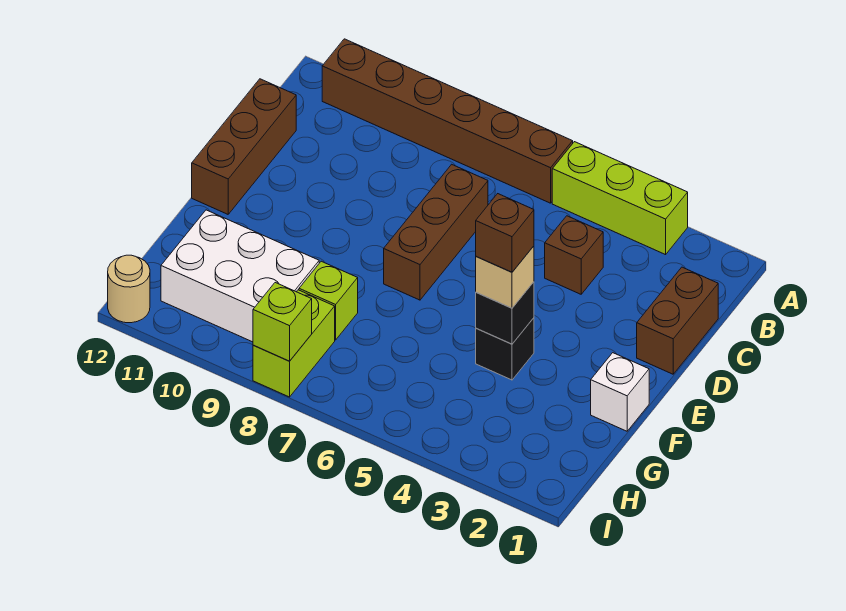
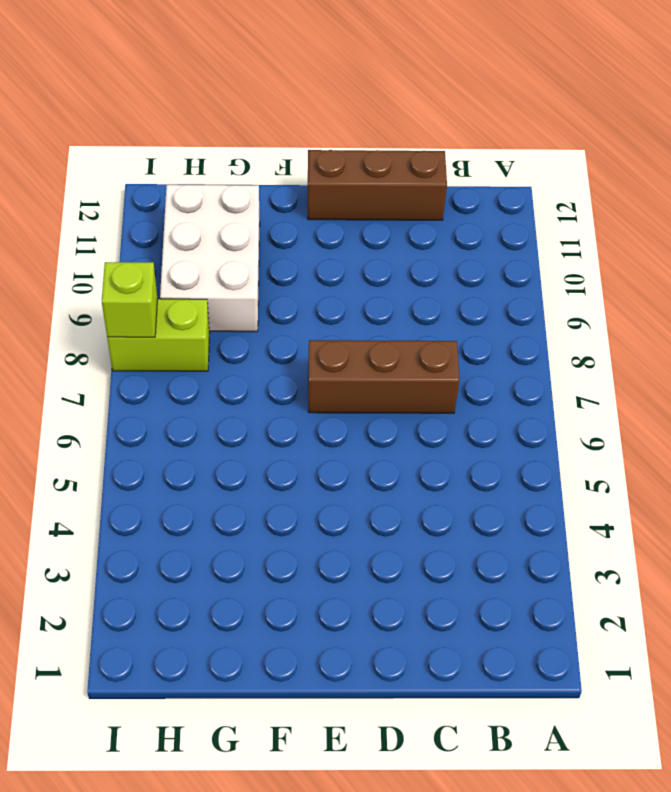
none -> lime 1x3 brick [552,142,688,255]
none -> brown 1x6 brick [322,39,573,203]
none -> brown 1x2 brick [637,267,718,374]

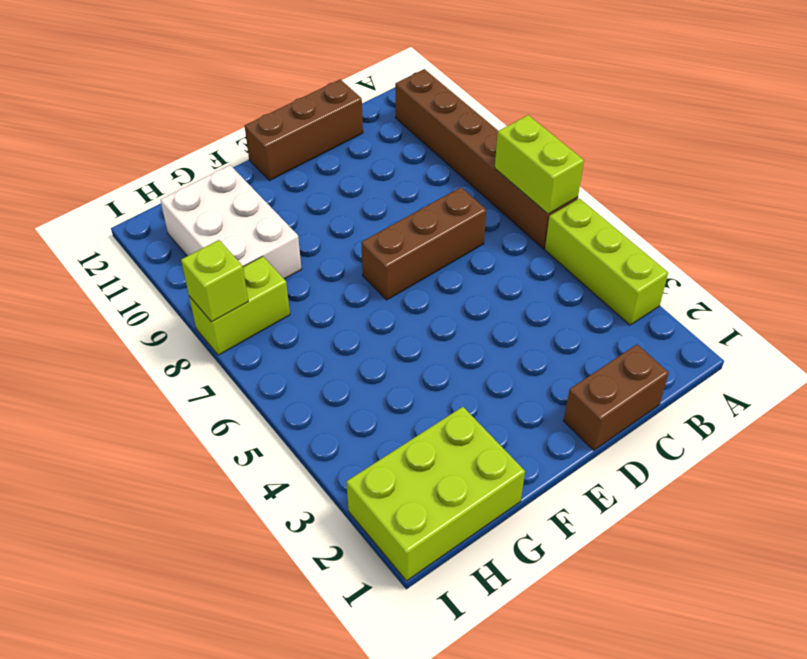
lime 1x2 brick [495,115,584,214] -> none
lime 2x3 brick [346,407,525,581] -> none
none -> brown 1x1 brick [545,216,603,294]
none -> white 1x1 brick [591,353,649,431]
none -> black 1x1 brick [476,318,534,380]

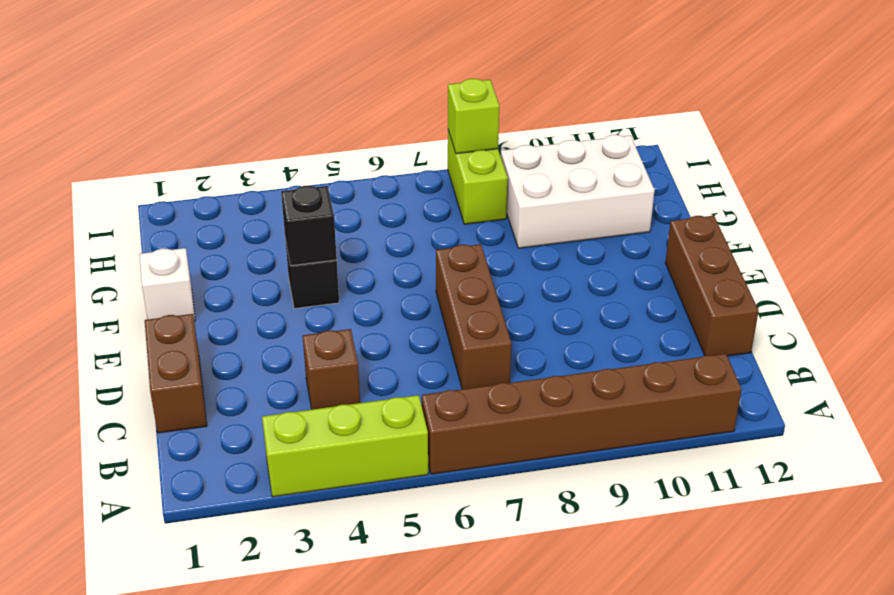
none -> lime 1x1 brick [299,261,358,340]
none -> tan 1x1 round brick [108,255,150,323]
none -> tan 1x1 brick [476,246,534,308]

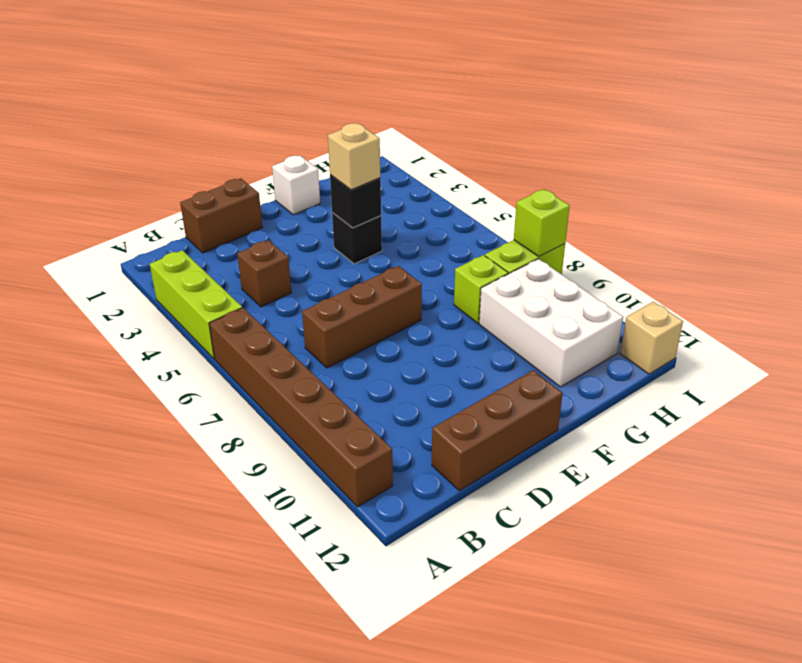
tan 1x1 brick [620,302,683,374] -> tan 1x1 round brick [108,255,150,323]
none -> brown 1x1 brick [476,194,534,272]

